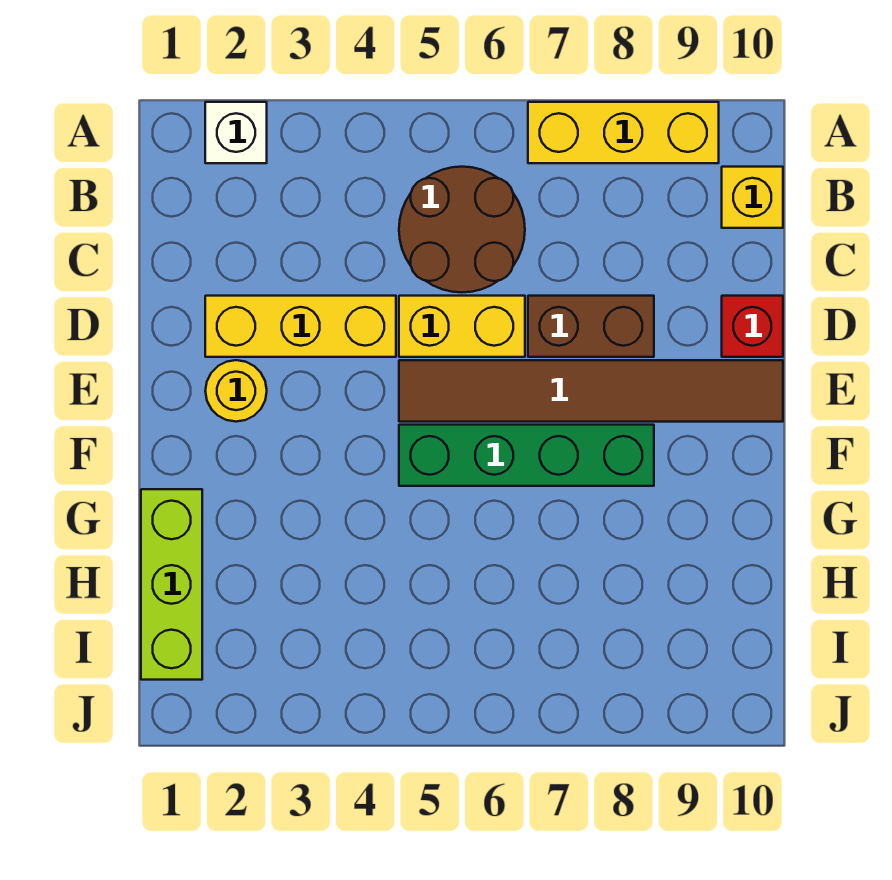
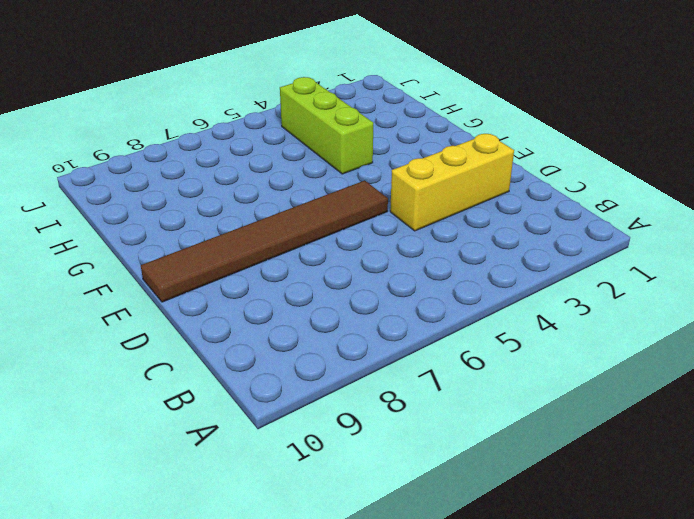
lime 1x3 brick [280,77,373,174] -> lime 1x3 brick moved to [141,489,202,680]
none -> white 1x1 brick [205,102,267,163]
none -> yellow 1x3 brick [528,102,719,163]
none -> brown 2x2 round brick [399,167,525,292]

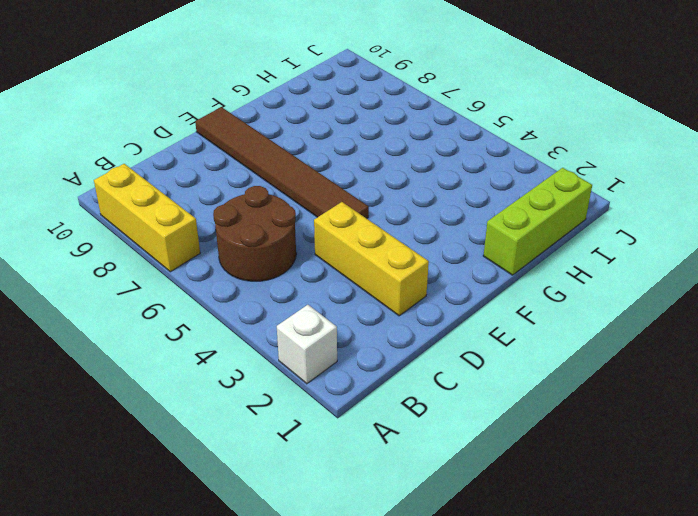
none -> yellow 1x1 brick [722,167,783,228]
none -> yellow 1x2 brick [399,296,525,357]
none -> brown 1x2 brick [528,296,654,357]

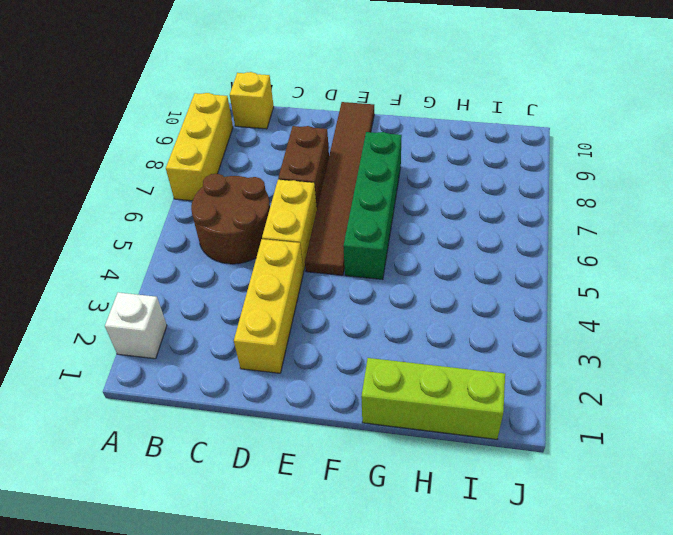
none -> red 1x1 brick [722,296,783,357]
none -> yellow 1x1 round brick [205,360,267,422]

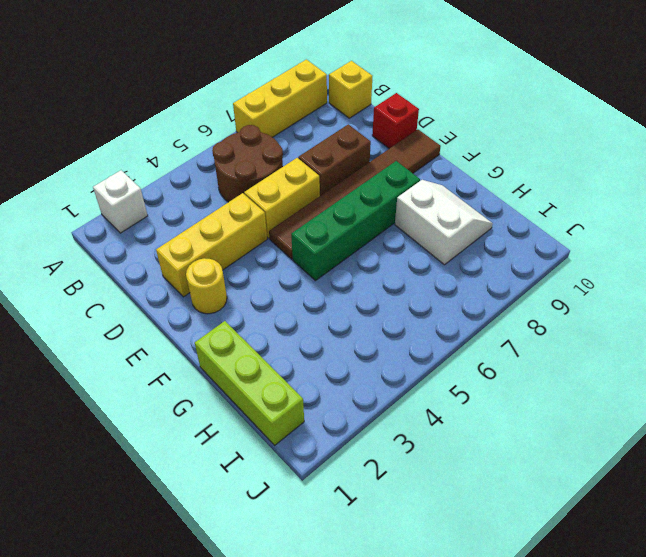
white 2x2 slope [395,180,493,265] -> none

